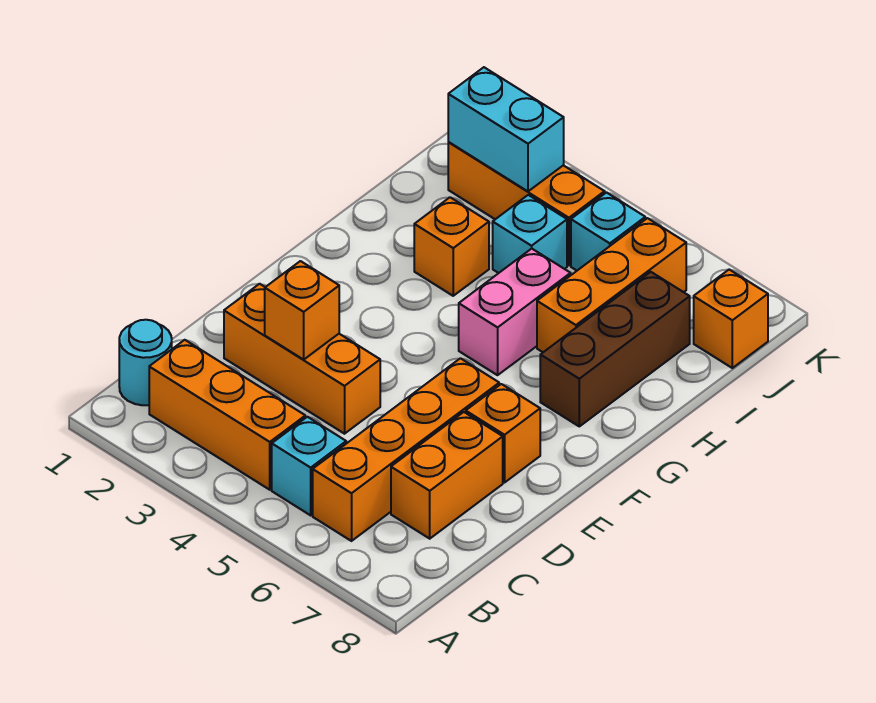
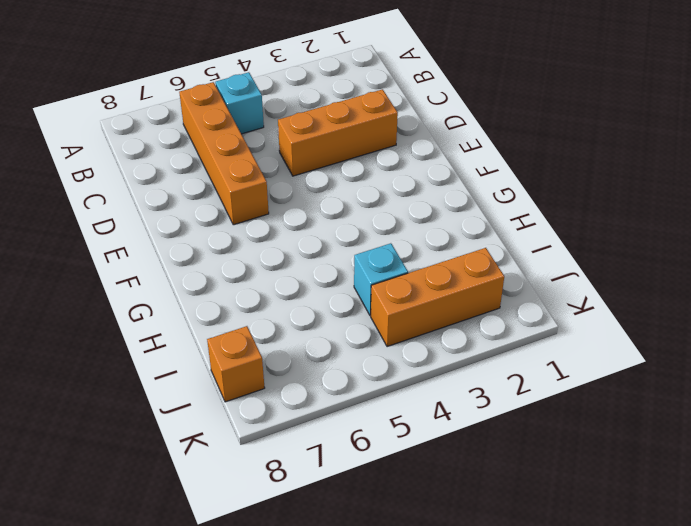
none -> cyan 1x1 round brick [119,320,172,405]
none -> orange 1x3 brick [149,340,305,490]
none -> orange 1x2 brick [391,412,503,539]

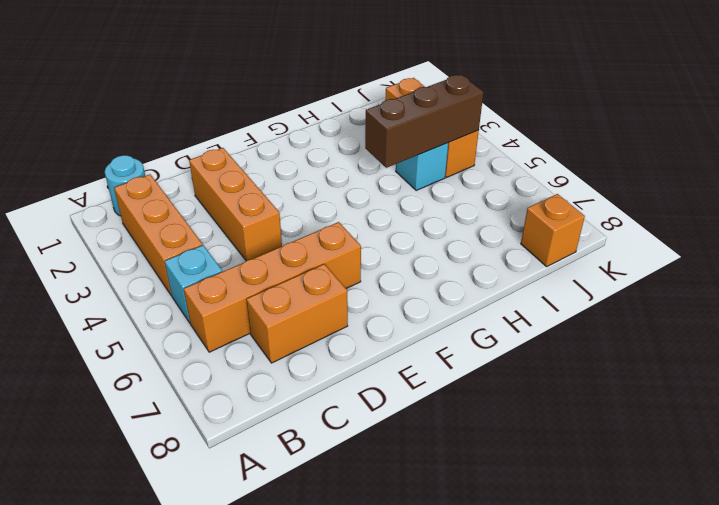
brown 1x3 brick [365,74,484,168] -> brown 1x3 brick moved to [540,272,690,426]
none -> orange 1x1 brick [466,384,540,483]
none -> pink 1x2 brick [459,249,571,375]
none -> orange 1x1 brick [414,197,489,296]

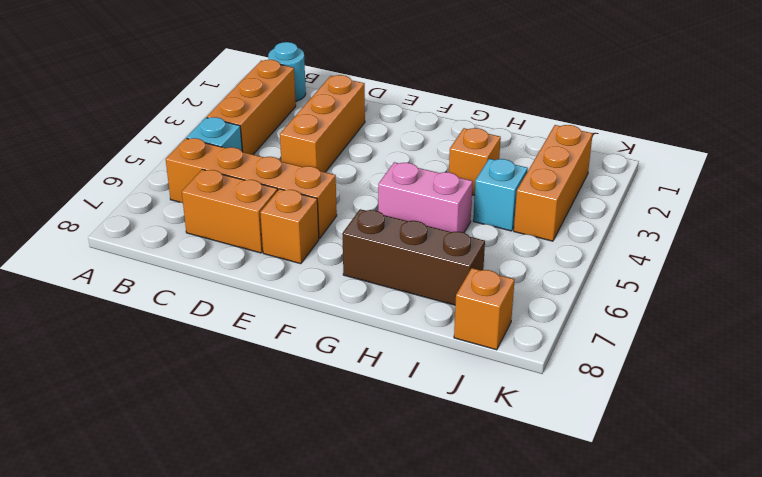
none -> orange 1x3 brick [537,218,686,352]
none -> cyan 1x1 brick [571,193,645,270]
none -> orange 1x1 brick [265,261,339,360]

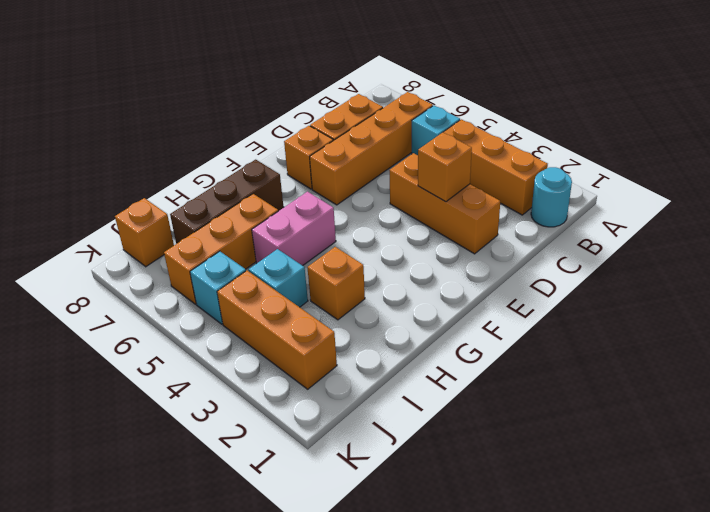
none -> cyan 1x2 brick [448,67,564,191]

